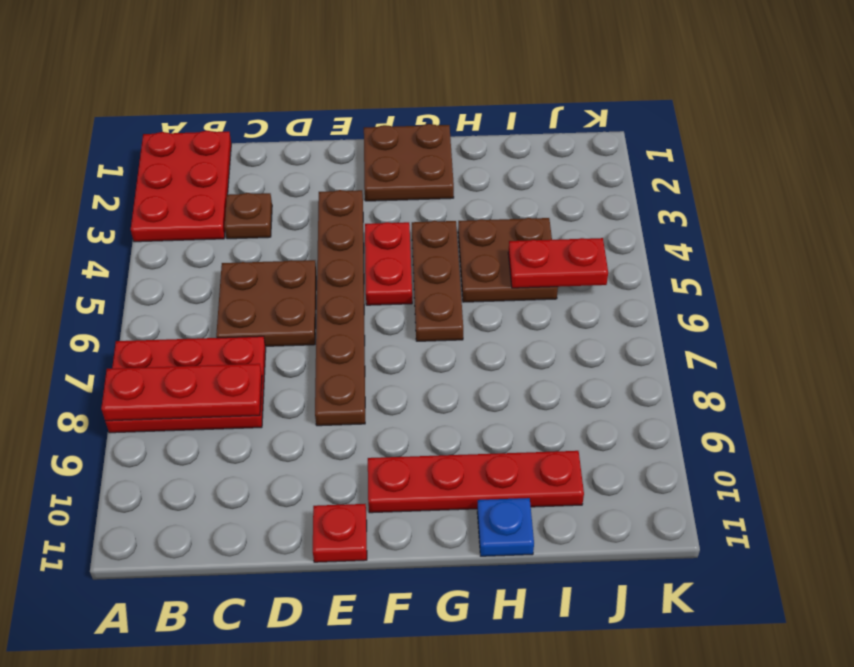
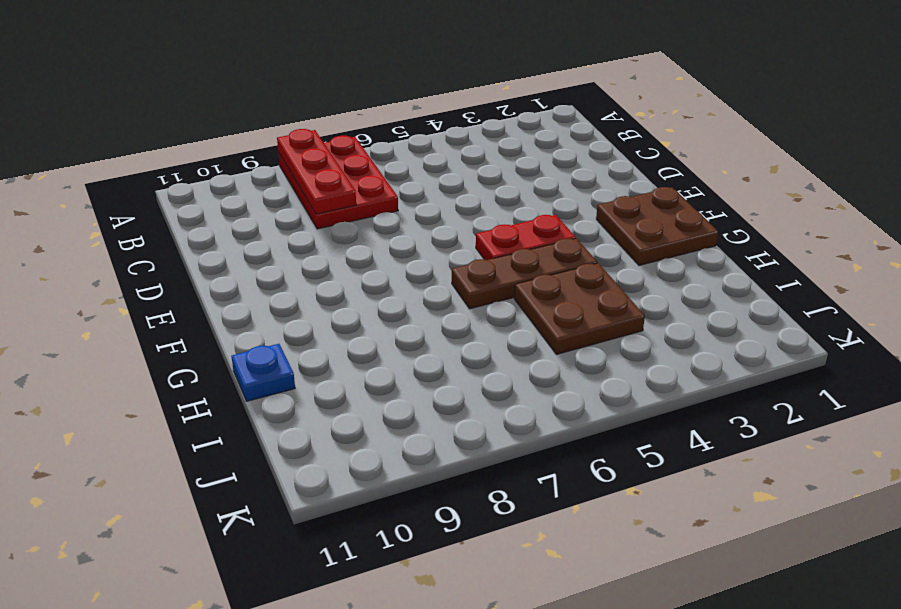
none -> red 2x3 plate [131,131,231,242]
none -> brown 1x1 plate [225,193,272,239]
none -> brown 2x2 plate [216,260,316,346]

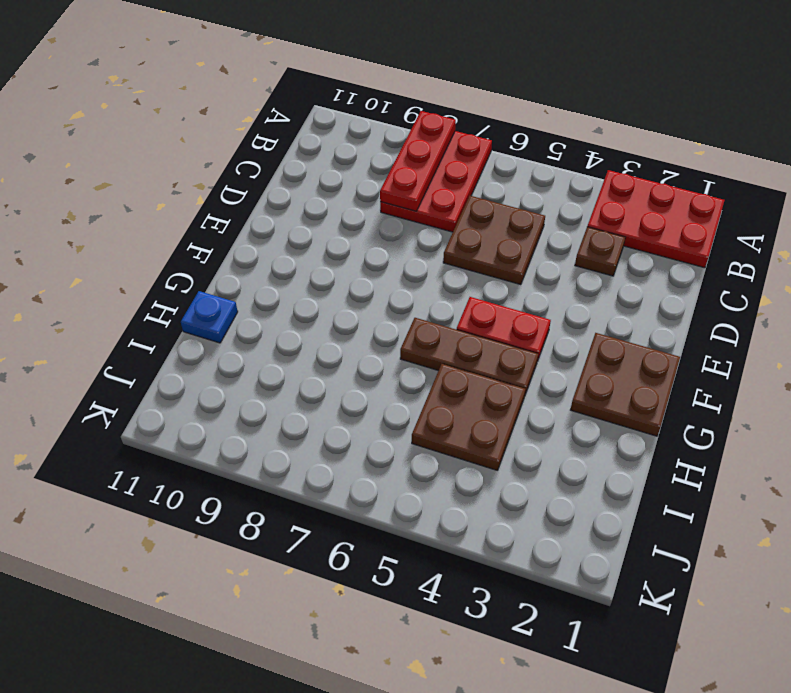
none -> brown 1x6 plate [315,190,365,426]
none -> red 1x1 plate [313,504,367,562]
none -> red 1x4 plate [368,451,584,513]

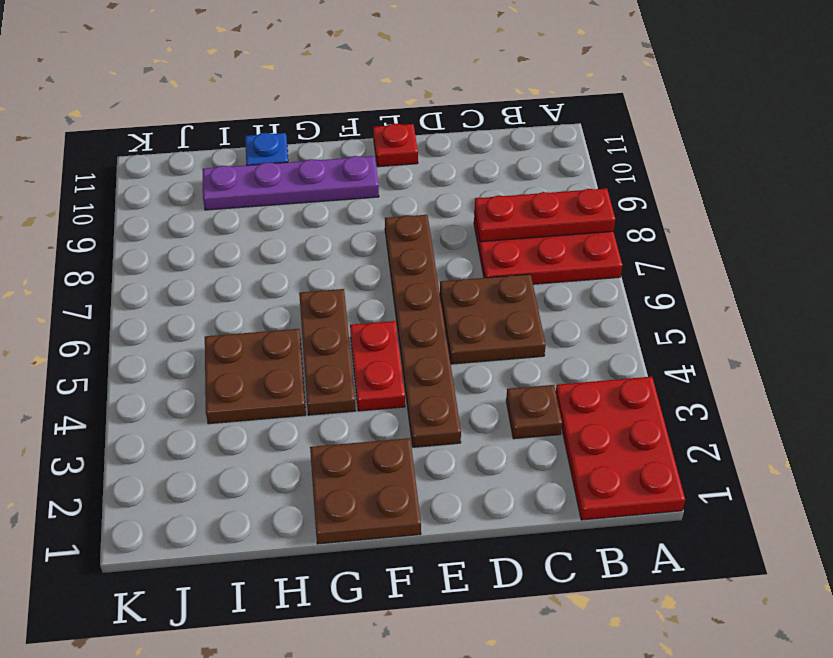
purple 1x4 plate [203,156,379,210] -> red 1x4 plate [368,451,584,513]
none -> red 1x2 plate [508,238,608,288]

